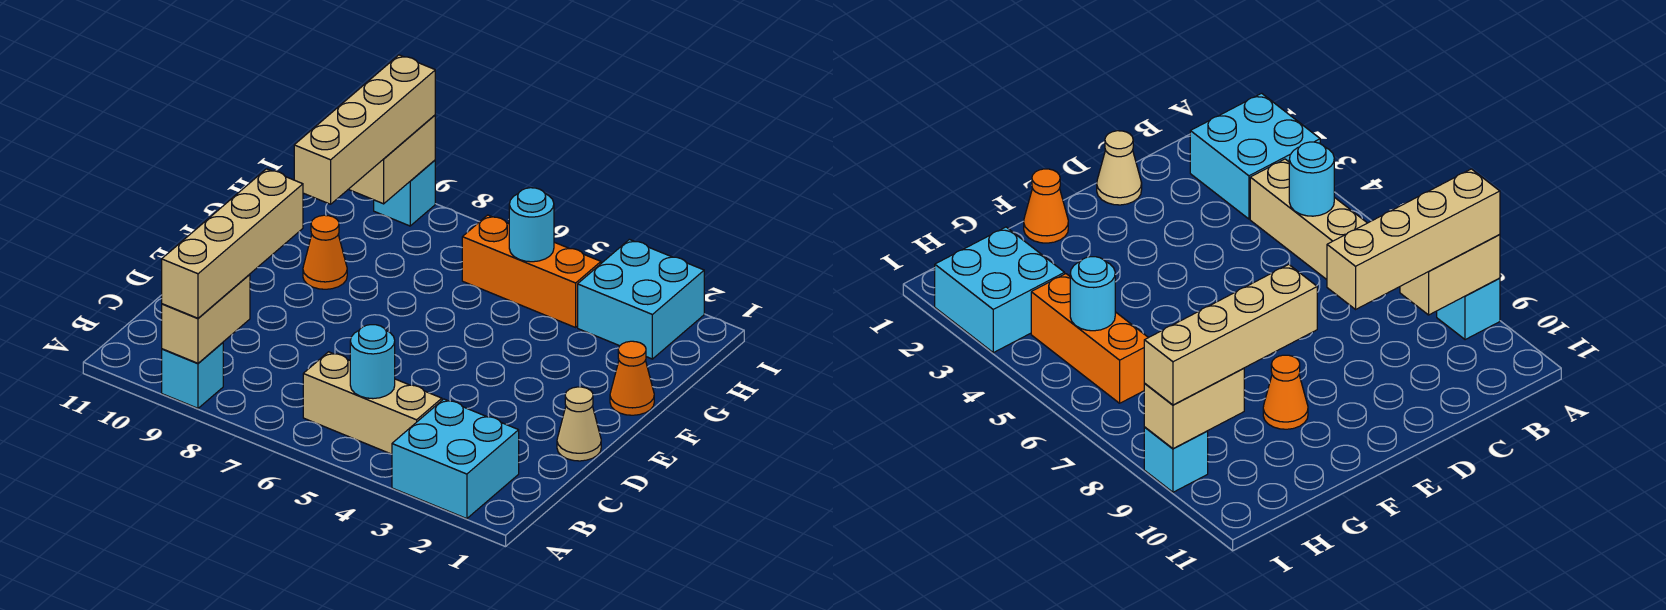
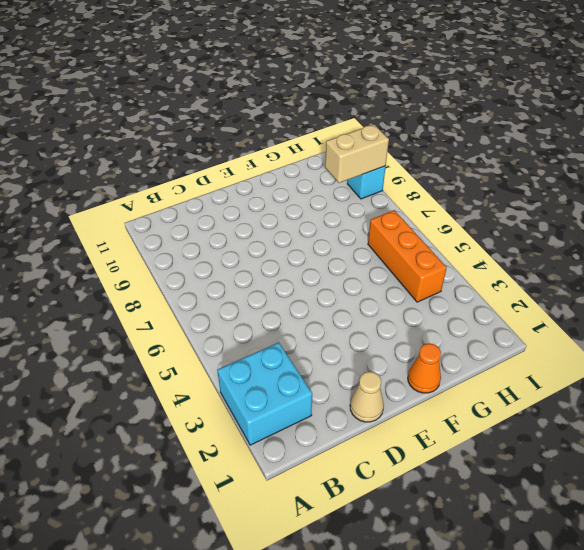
none -> cyan 1x1 brick [162,343,223,408]
none -> tan 1x3 brick [303,352,442,454]
none -> orange 1x1 cone [303,215,347,289]

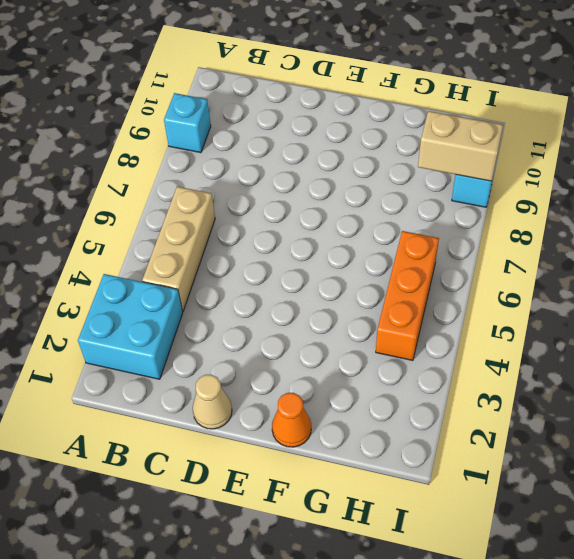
none -> orange 1x1 cone [303,215,347,289]
none -> cyan 2x2 brick [578,239,704,359]
none -> tan 1x2 brick [162,274,250,363]

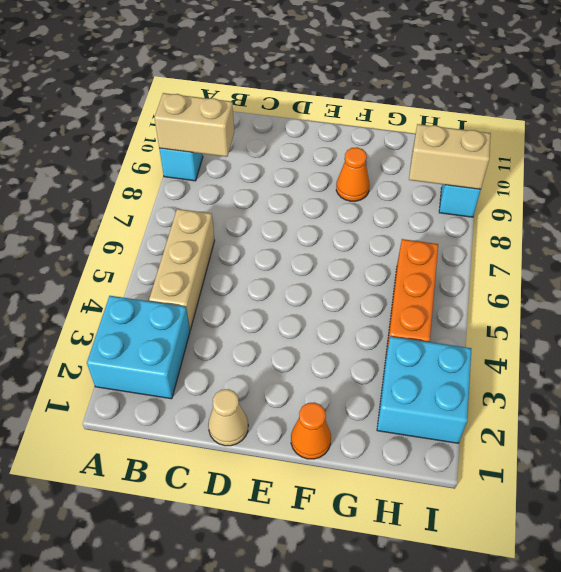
none -> cyan 1x1 round brick [350,325,395,399]
none -> cyan 1x1 round brick [509,188,554,262]
none -> tan 1x4 brick [162,169,303,318]

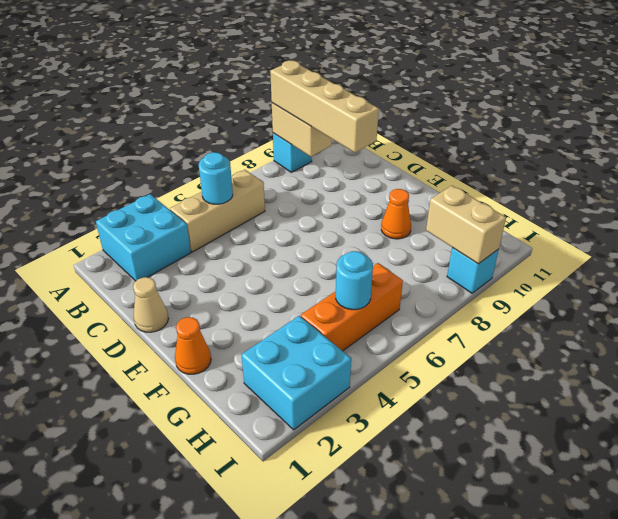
none -> tan 1x4 brick [294,55,435,204]

